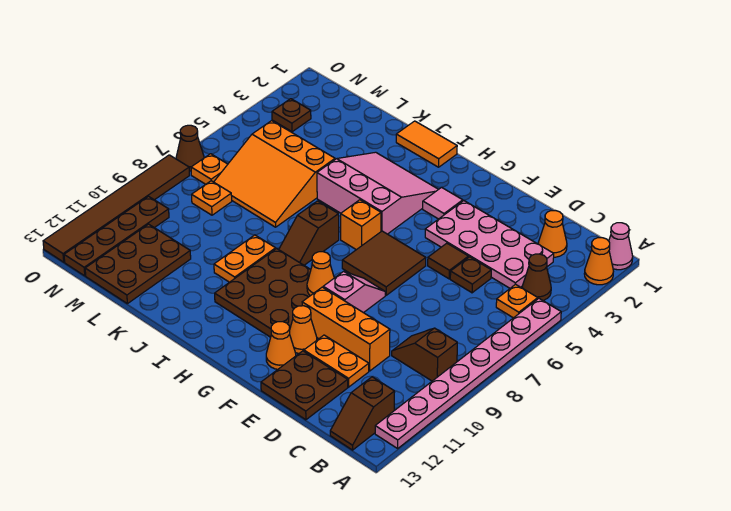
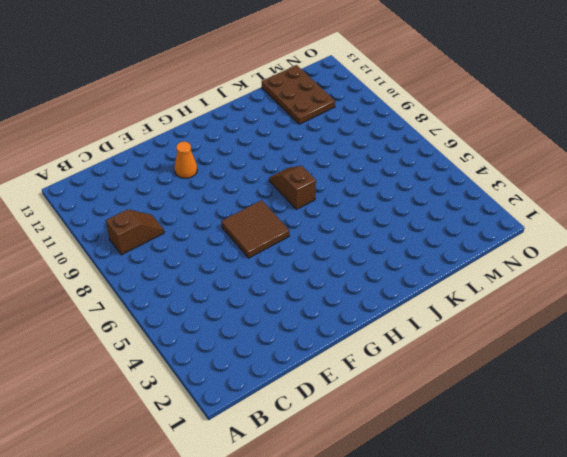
none -> pink 1x1 cone [609,223,633,270]
none -> orange 1x1 cone [584,238,614,285]
none -> pink 1x8 plate [375,299,561,448]
none -> brown 1x1 cone [522,254,551,300]

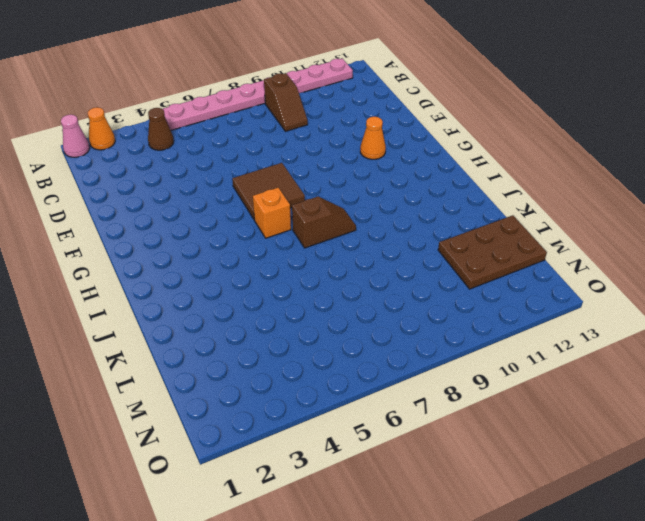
none -> orange 1x1 plate [496,284,538,318]
none -> brown 1x2 slope [330,377,395,450]
none -> orange 1x1 cone [538,211,567,257]
none -> pink 2x4 plate [425,201,554,288]

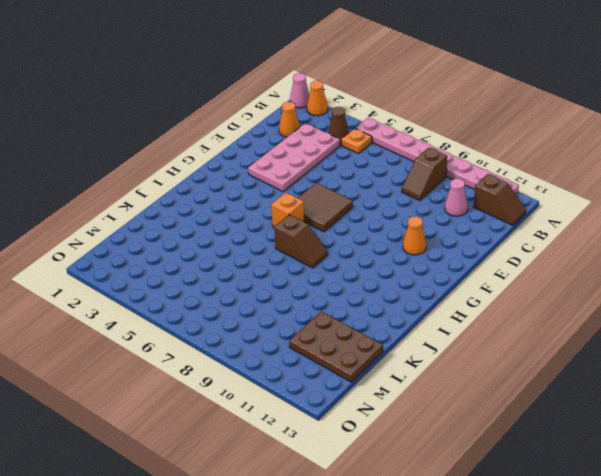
pink 1x1 cone [445,179,468,216] -> none
none -> brown 1x1 plate [450,257,491,293]
none -> orange 1x3 brick [302,287,390,371]
none -> orange 1x2 plate [304,335,369,387]
none -> brown 2x2 plate [261,351,348,420]

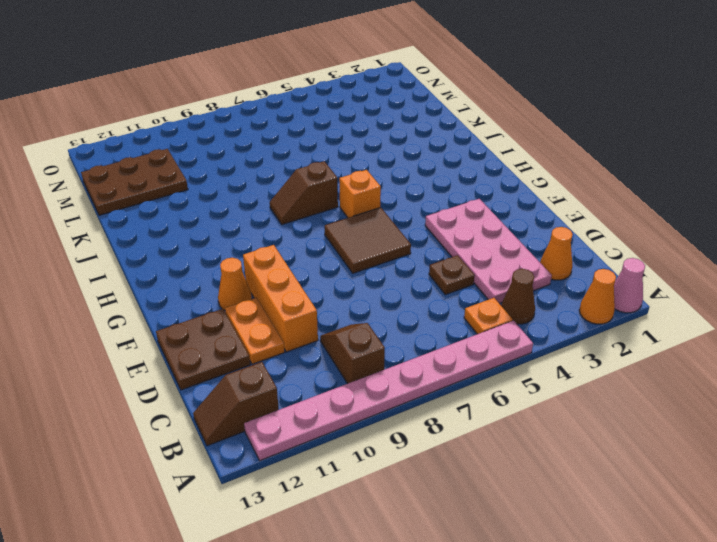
none -> brown 1x1 tile [428,243,468,279]
none -> pink 1x2 slope [323,271,385,313]
none -> orange 1x1 cone [266,322,296,369]
none -> pink 1x1 tile [423,187,463,219]

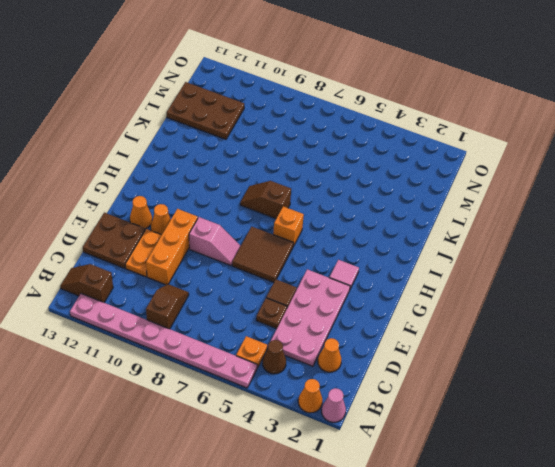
none -> brown 3x3 plate [215,249,311,337]
none -> pink 3x3 slope [317,152,438,234]
none -> orange 1x2 tile [396,121,457,167]
none -> orange 1x2 plate [214,235,276,282]

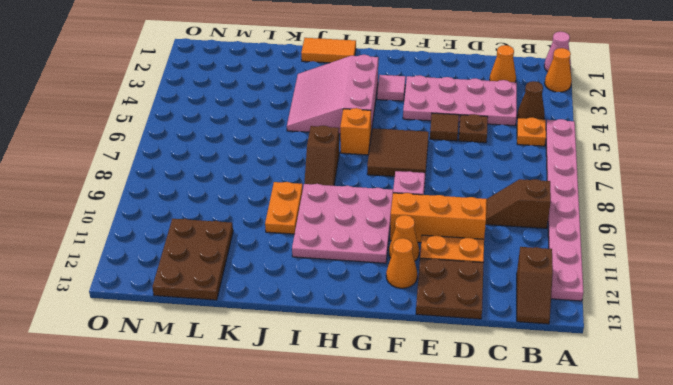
pink 3x3 plate [292,184,393,263] -> brown 3x3 plate [215,249,311,337]
pink 3x3 slope [287,55,378,134] -> pink 3x3 slope turned to [317,152,438,234]
none -> orange 3x3 slope [214,121,335,227]
none -> orange 1x1 plate [192,181,232,215]
none -> brown 1x1 plate [272,99,311,132]
none -> orange 1x1 plate [191,154,228,184]

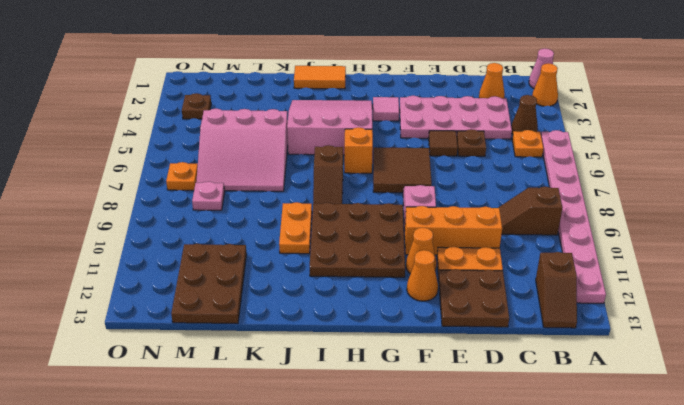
pink 3x3 slope [196,109,288,191] -> orange 3x3 slope [214,121,335,227]
pink 1x1 plate [192,181,225,210] -> orange 1x1 plate [192,181,232,215]
none -> brown 1x4 plate [64,196,169,276]
none -> brown 1x1 cone [176,125,204,171]
none -> brown 1x6 tile [43,155,189,262]
none -> orange 1x1 cone [307,252,334,296]

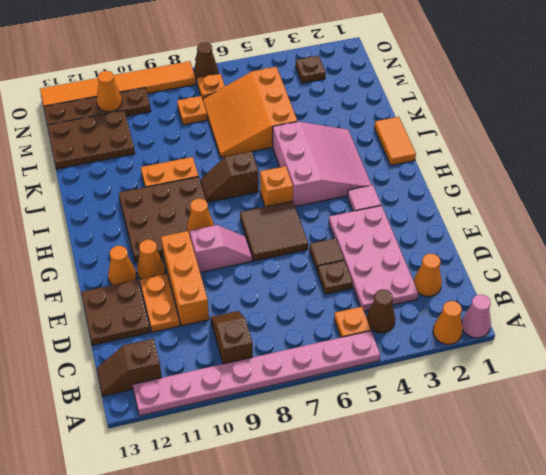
orange 1x1 cone [97,71,122,112] -> none
orange 1x6 tile [40,61,196,106] -> brown 1x6 tile [43,155,189,262]

